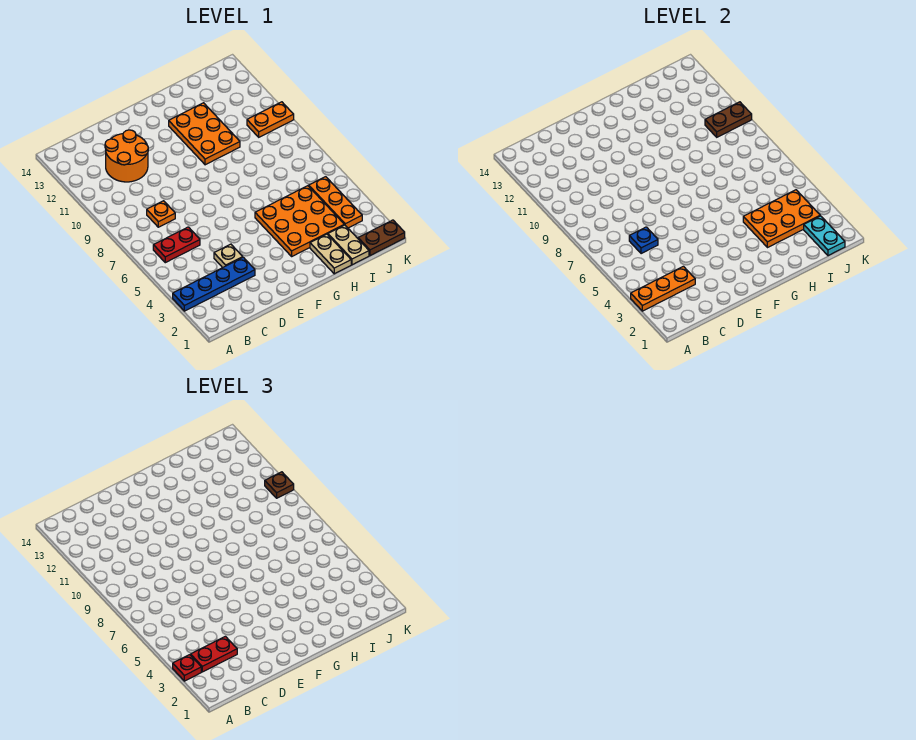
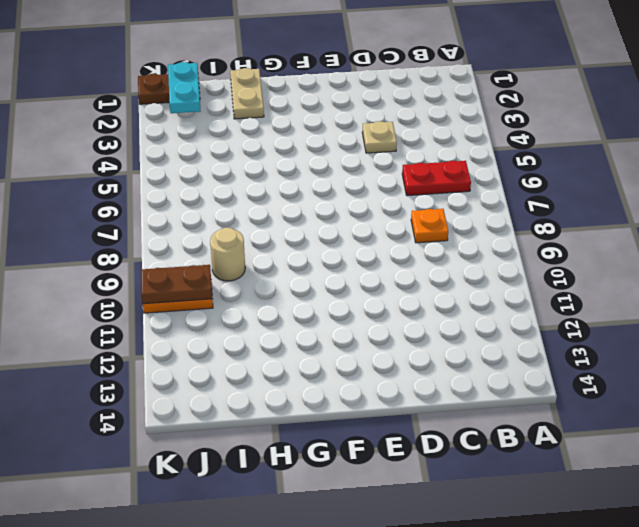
tan 1x1 round brick [210,228,245,281] -> none
none -> blue 1x4 plate [173,257,255,311]
none -> orange 2x2 round brick [105,130,148,182]
none -> orange 3x3 plate [255,186,344,256]

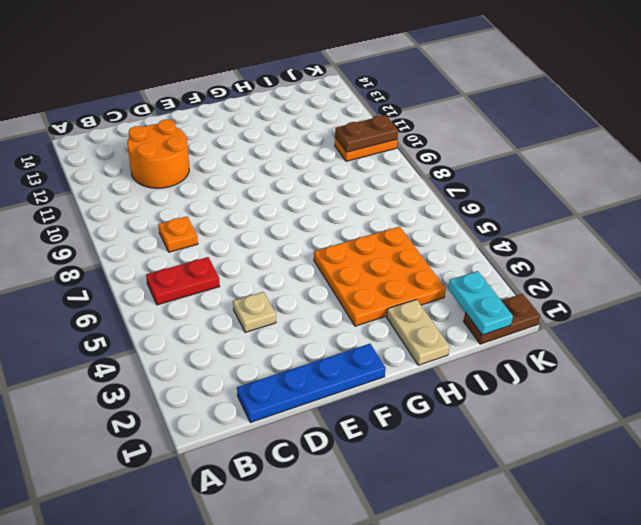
blue 1x4 plate [237,344,386,423] -> blue 1x4 plate moved to [173,257,255,311]
none -> orange 2x3 plate [169,103,240,165]
none -> tan 1x2 plate [328,225,369,265]
none -> orange 1x3 plate [309,177,362,228]

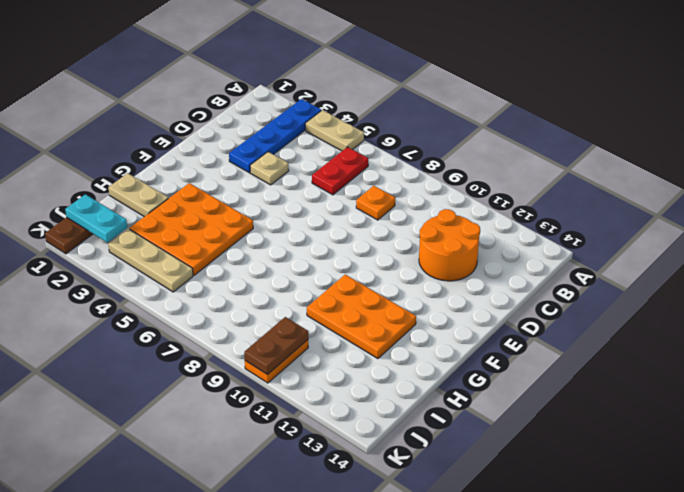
tan 1x2 plate [305,110,364,151] -> tan 1x2 plate moved to [328,225,369,265]
tan 1x3 plate [108,229,193,292] -> orange 1x3 plate [309,177,362,228]
none -> orange 1x3 plate [631,266,695,311]
none -> blue 1x1 plate [629,227,658,254]
none -> orange 2x3 plate [743,190,820,248]

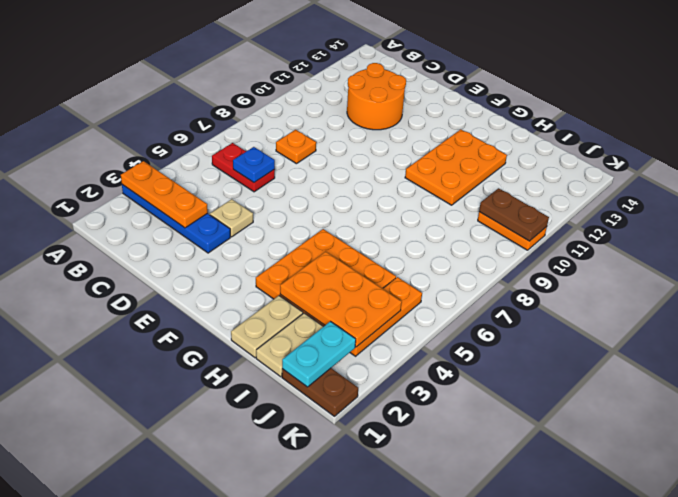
none -> red 1x1 plate [173,655,201,681]
none -> red 1x2 plate [191,636,237,672]
none -> brown 1x1 plate [265,472,294,498]

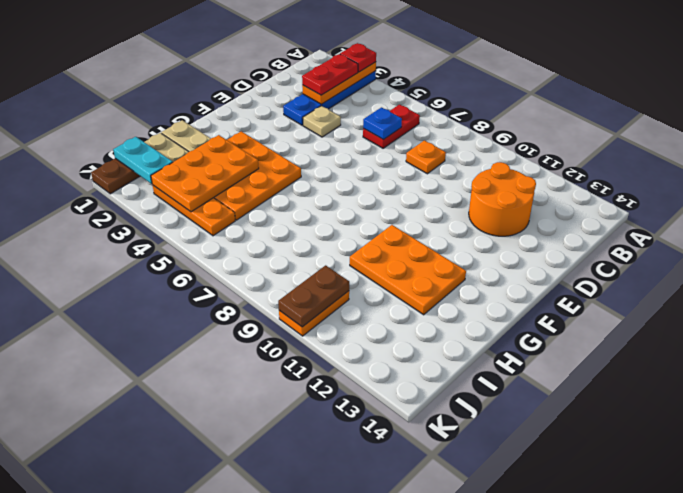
none -> brown 1x1 plate [265,472,294,498]

